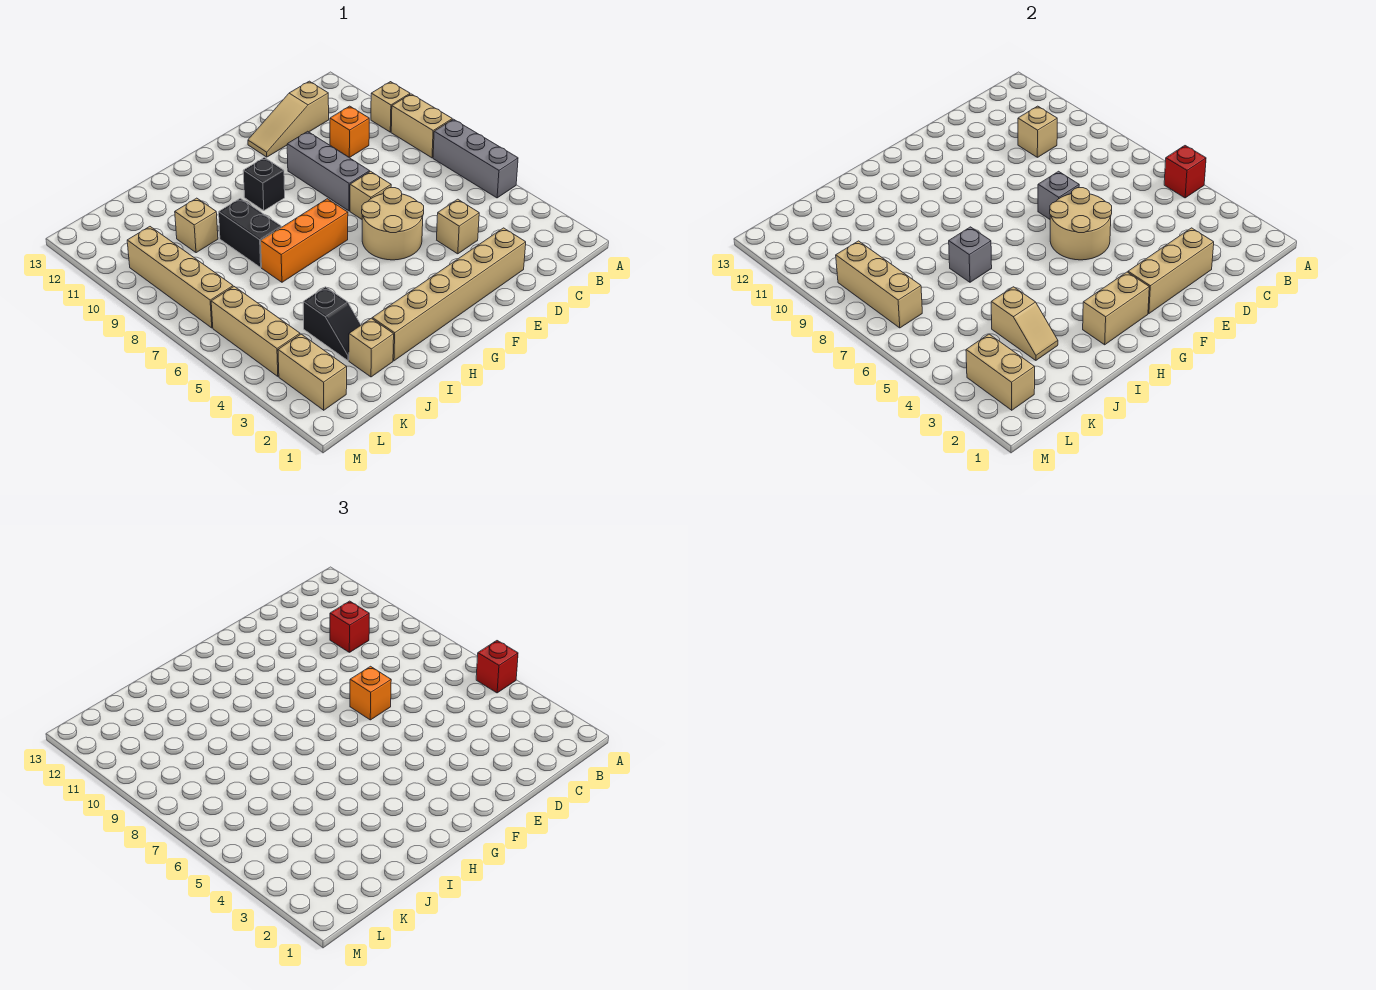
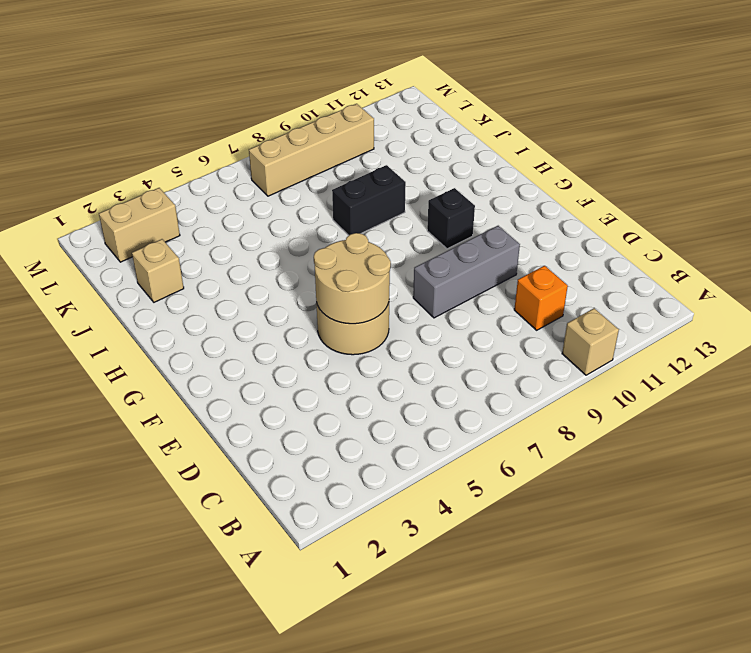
none -> grey 1x3 brick [433,119,518,198]
none -> tan 1x2 brick [391,94,452,158]
none -> tan 1x3 slope [248,81,329,157]
none -> tan 1x6 brick [372,228,526,361]

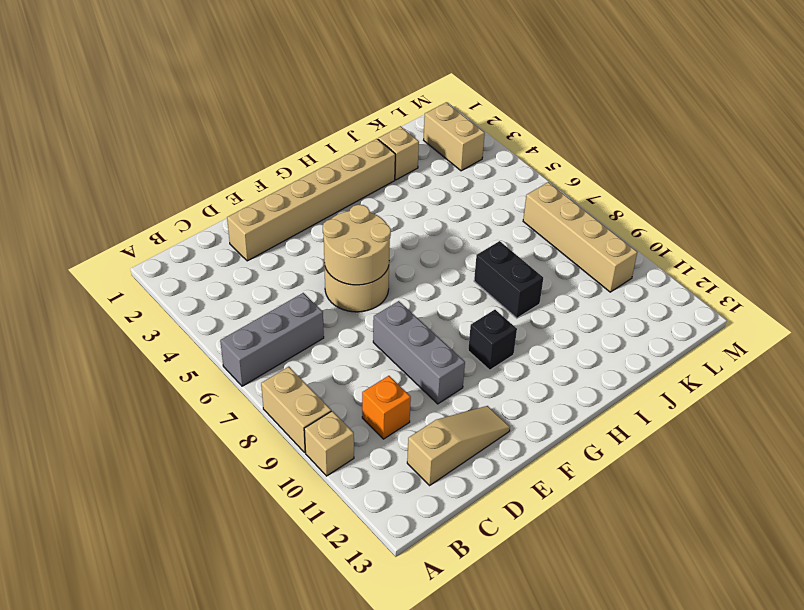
grey 1x3 brick [220,293,324,386] -> grey 1x3 brick turned to [433,119,518,198]
none -> tan 1x1 brick [437,199,479,254]
none -> tan 1x1 brick [350,171,391,219]
none -> orange 1x3 brick [261,199,348,282]
none -> black 1x2 slope [303,287,361,360]

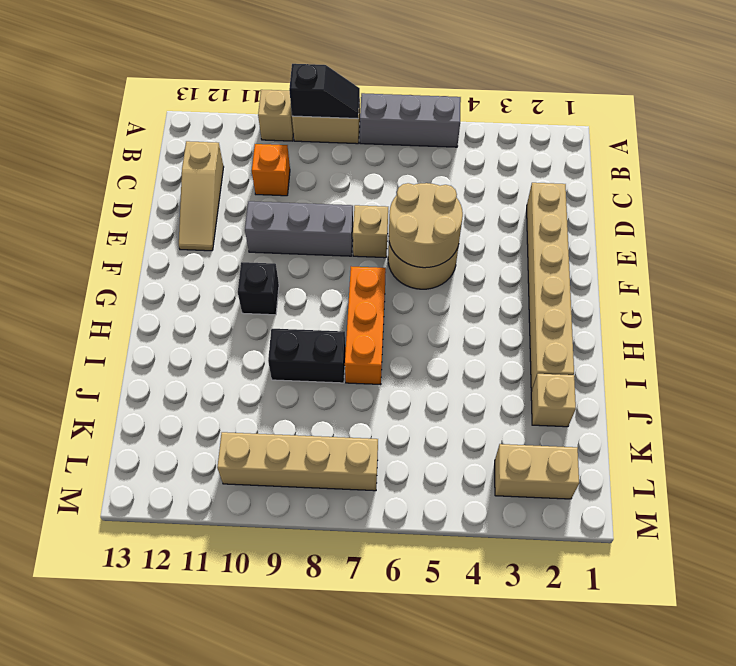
black 1x2 slope [289,64,360,119] -> black 1x2 slope moved to [303,287,361,360]
none -> tan 1x1 brick [437,199,479,254]
none -> tan 1x1 brick [175,198,218,253]
none -> tan 1x3 brick [211,287,300,376]
none -> red 1x1 brick [1164,146,1206,198]

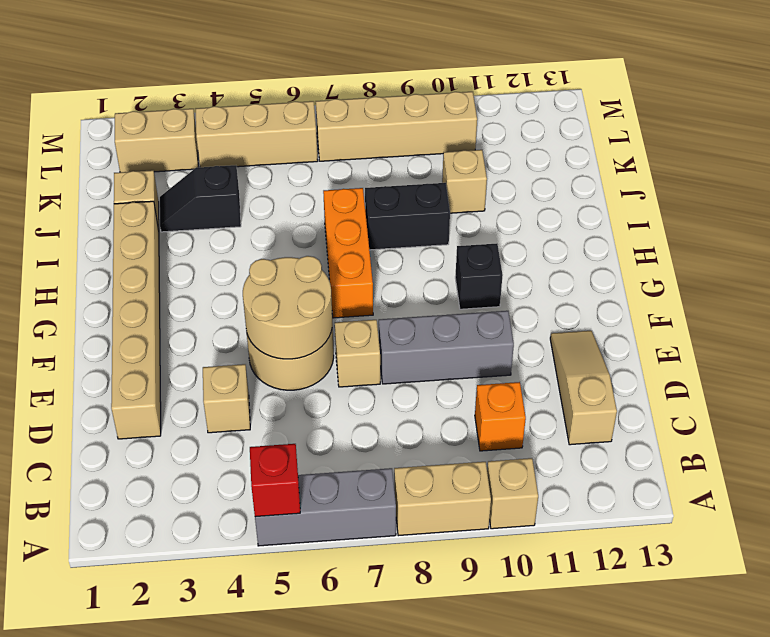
none -> tan 1x1 brick [1018,106,1057,157]
none -> tan 1x3 brick [1128,228,1214,314]
none -> grey 1x1 brick [1038,171,1079,219]
none -> tan 1x2 brick [1083,272,1149,345]

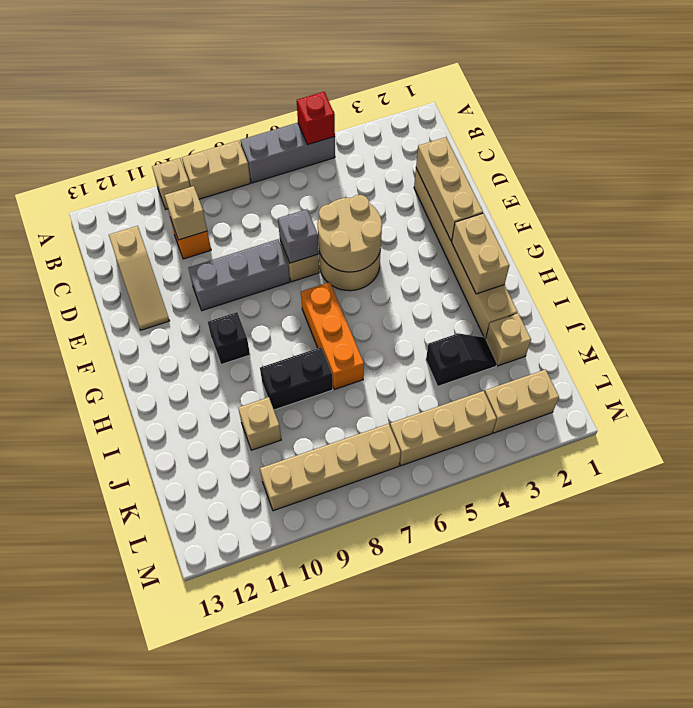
none -> tan 1x1 brick [437,199,479,254]
none -> grey 1x1 brick [949,227,992,282]
none -> tan 1x2 slope [991,287,1058,360]
none -> tan 1x2 brick [966,334,1035,410]

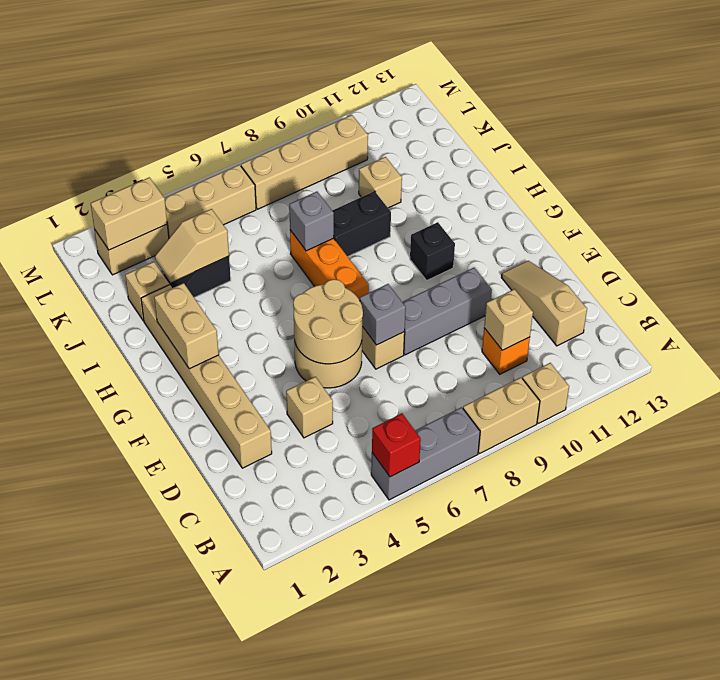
none -> tan 1x3 brick [1128,228,1214,314]
none -> tan 1x3 brick [836,241,922,328]
none -> red 1x1 brick [476,641,518,693]
none -> red 1x1 brick [330,601,369,652]

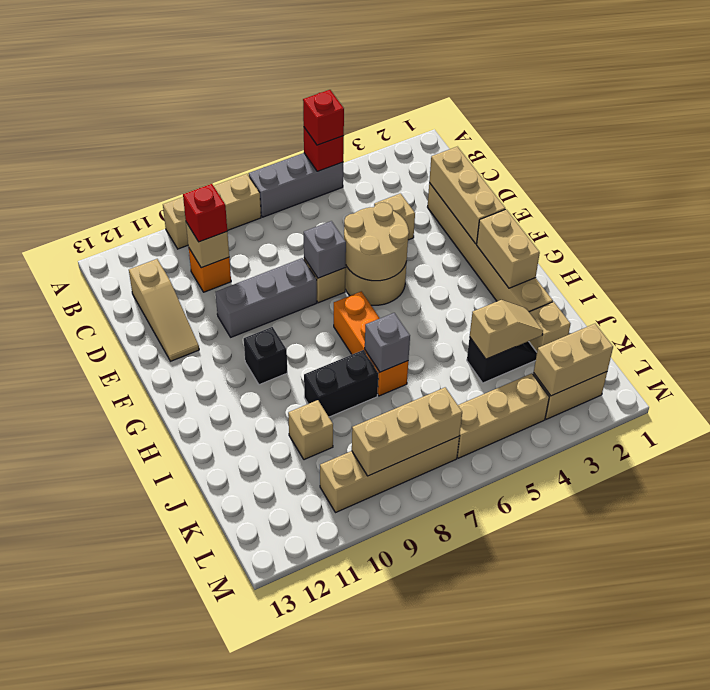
none -> orange 1x1 brick [350,666,391,720]

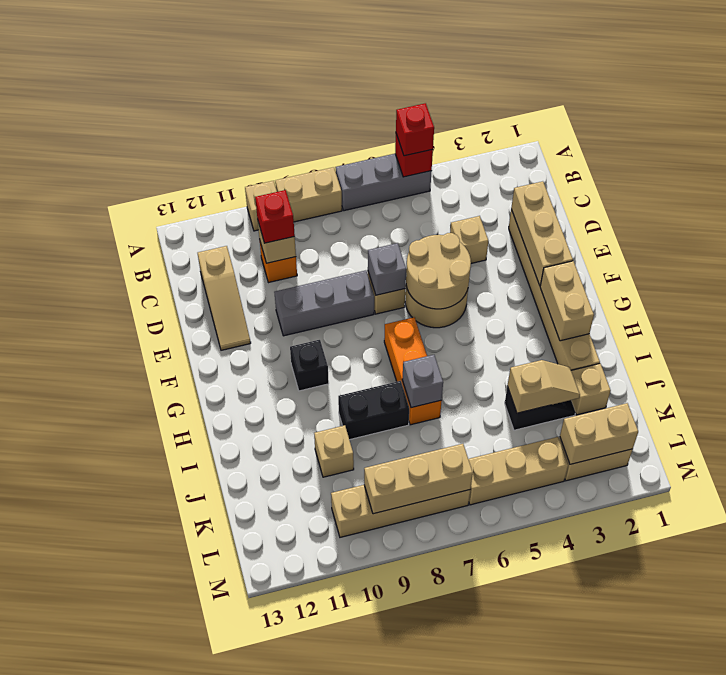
none -> orange 1x1 brick [350,666,391,720]

